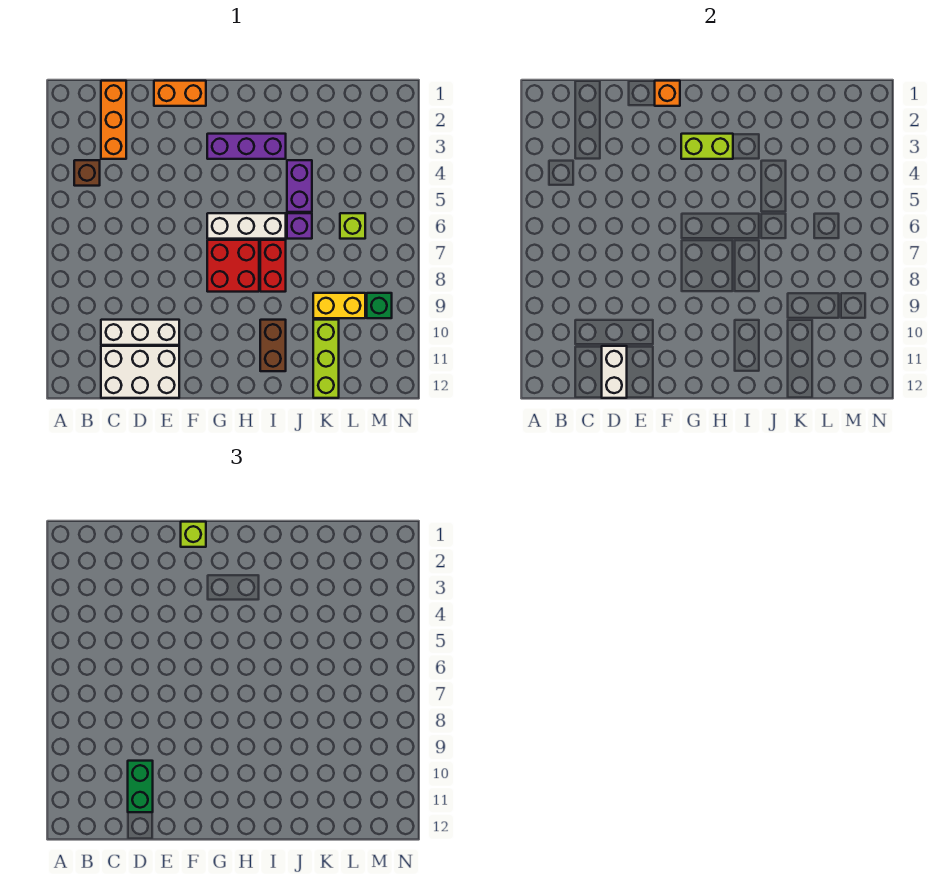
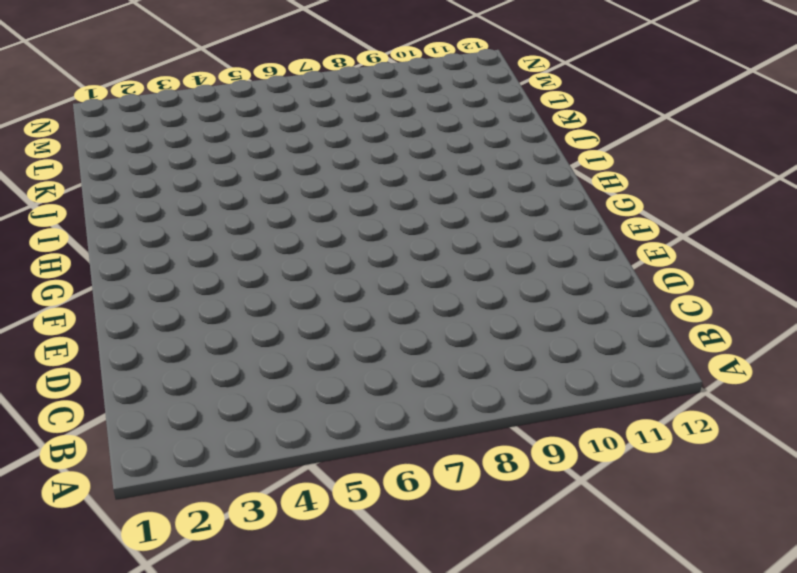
none -> brown 1x1 brick [74,160,100,186]
none -> orange 1x3 brick [101,81,126,159]
none -> white 1x3 brick [101,320,179,345]

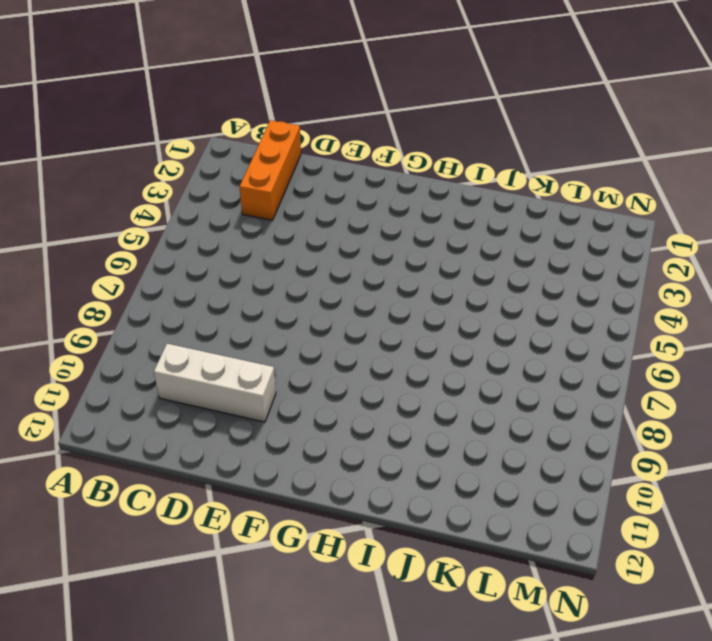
none -> brown 1x1 brick [74,160,100,186]
none -> white 2x3 brick [101,346,179,398]
none -> orange 1x2 brick [154,81,206,106]

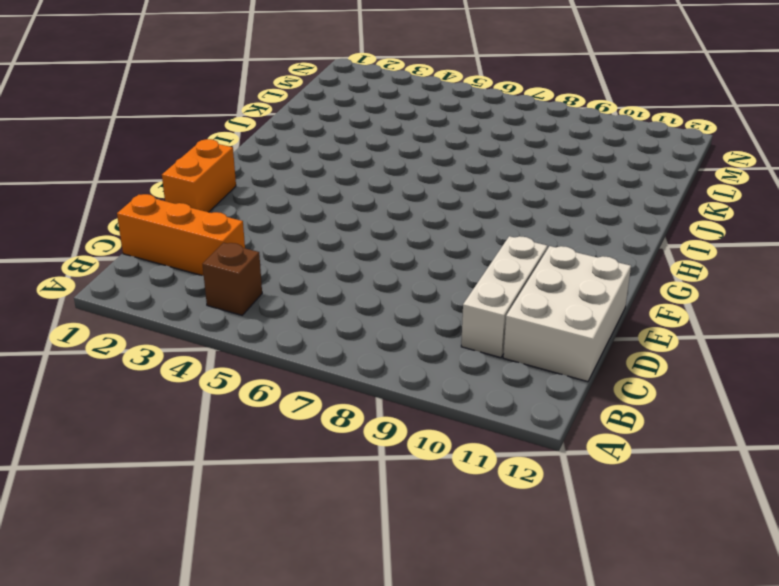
none -> purple 1x3 brick [207,134,286,159]
none -> white 1x3 brick [207,213,286,239]
none -> red 2x2 brick [207,240,259,292]

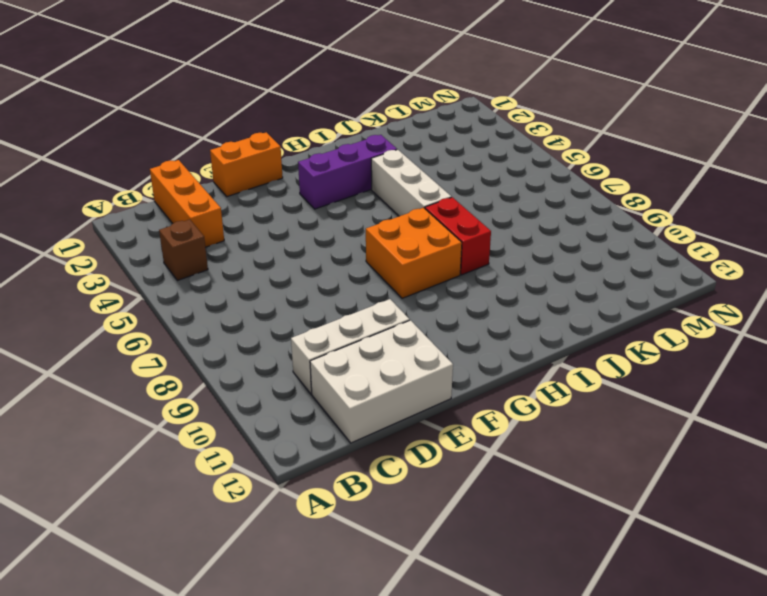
orange 2x2 brick [366,208,462,298] -> red 2x2 brick [207,240,259,292]
white 1x3 brick [371,150,451,216] -> white 1x3 brick turned to [207,213,286,239]
none -> brown 1x2 brick [260,320,286,371]
none -> purple 1x2 brick [287,160,312,212]
none -> purple 1x1 brick [287,213,312,239]

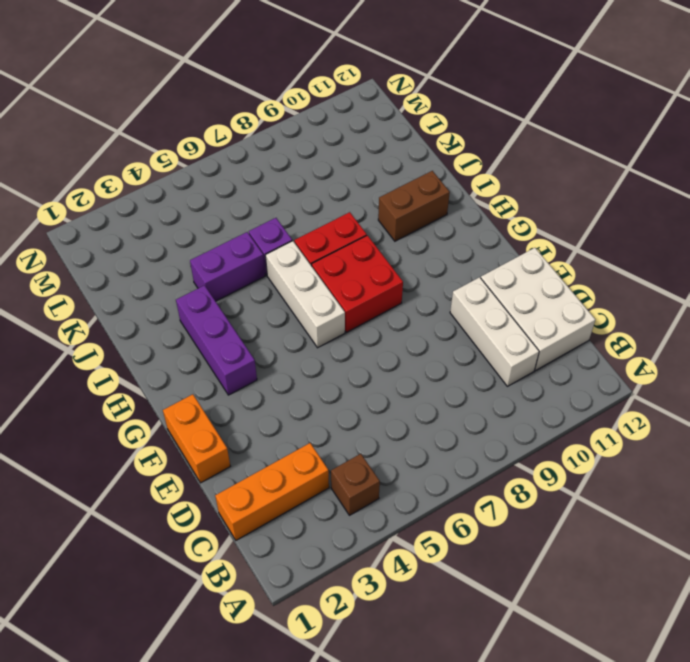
none -> yellow 1x2 brick [313,293,365,318]
none -> lime 1x3 brick [313,320,339,398]
none -> lime 1x1 brick [340,213,365,239]

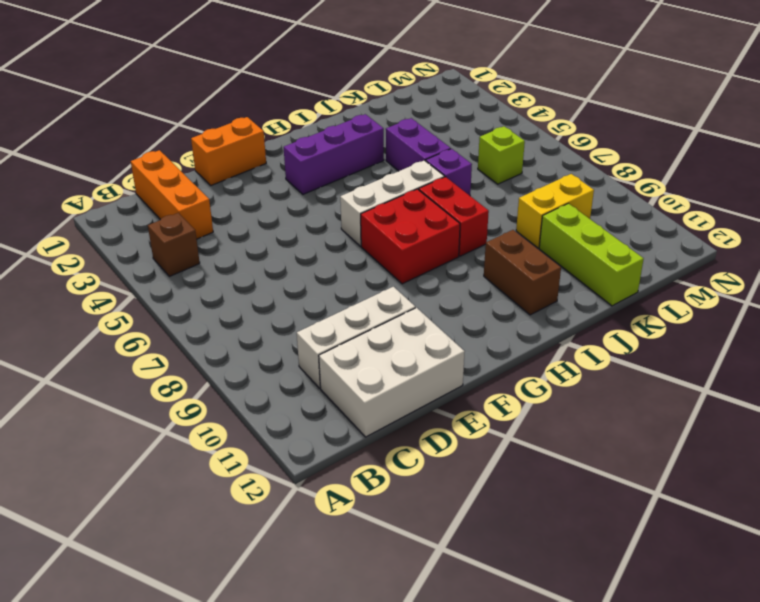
none -> green 1x1 brick [367,293,392,318]
none -> white 1x2 brick [602,346,627,398]
none -> orange 1x1 brick [655,81,680,106]

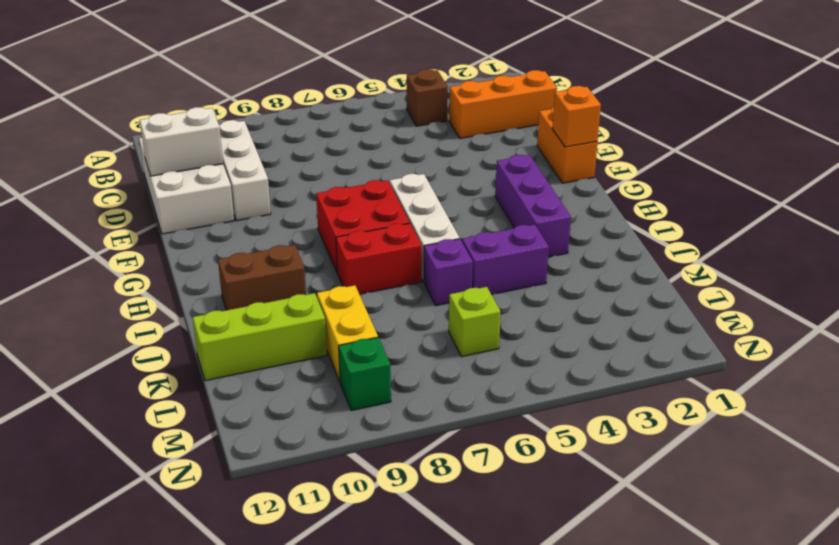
none -> lime 1x2 brick [681,134,733,159]
none -> green 1x2 brick [128,761,153,812]
none -> lime 1x1 brick [181,522,206,547]

